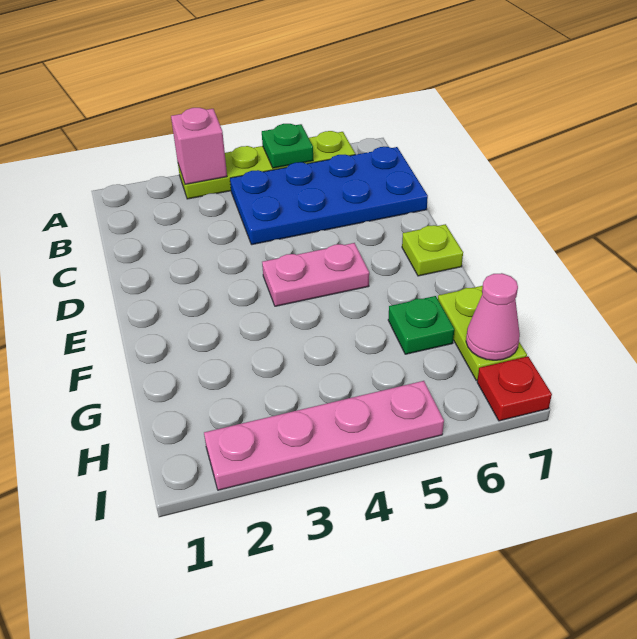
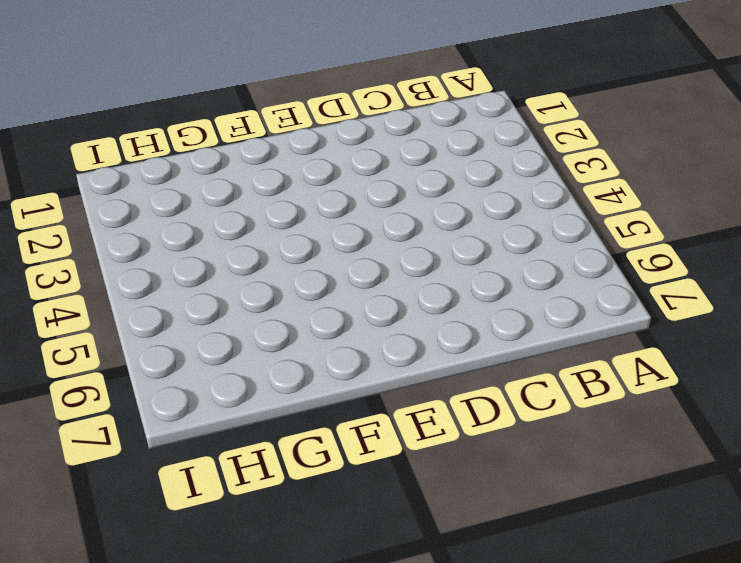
none -> lime 1x4 plate [178,131,355,199]
none -> blue 2x4 plate [230,147,428,245]

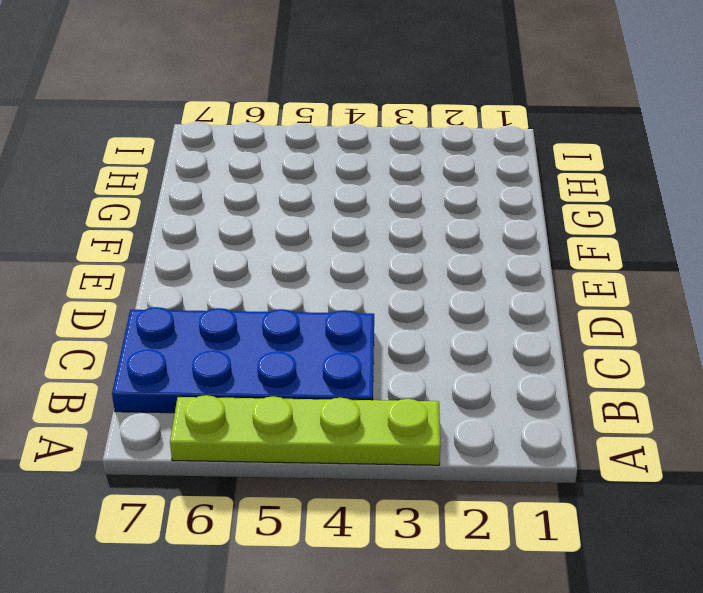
none -> pink 1x2 plate [262,243,369,306]
none -> lime 1x1 plate [402,224,463,276]

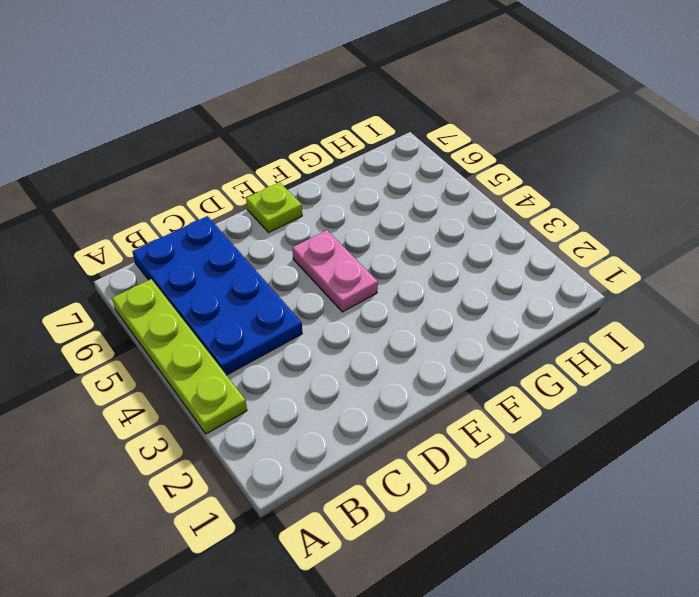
none -> green 1x1 plate [388,296,454,354]
none -> lime 1x2 plate [438,286,527,380]

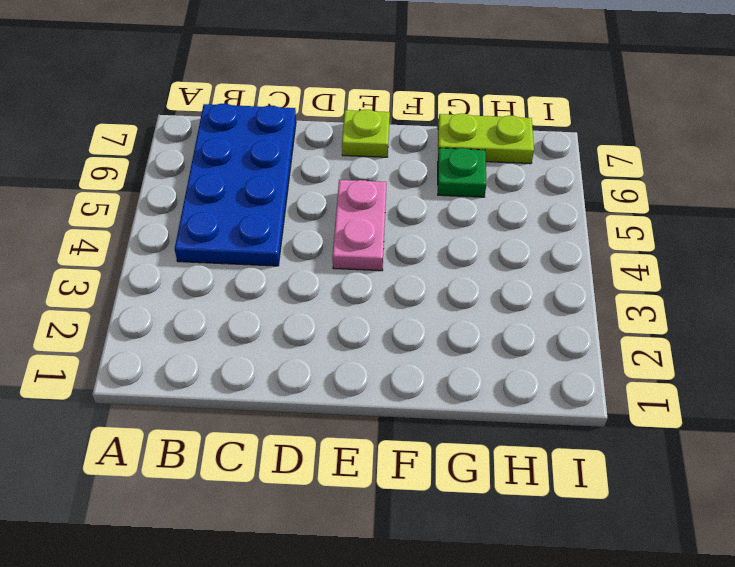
none -> lime 1x4 plate [178,131,355,199]
none -> pink 1x4 plate [204,381,444,490]

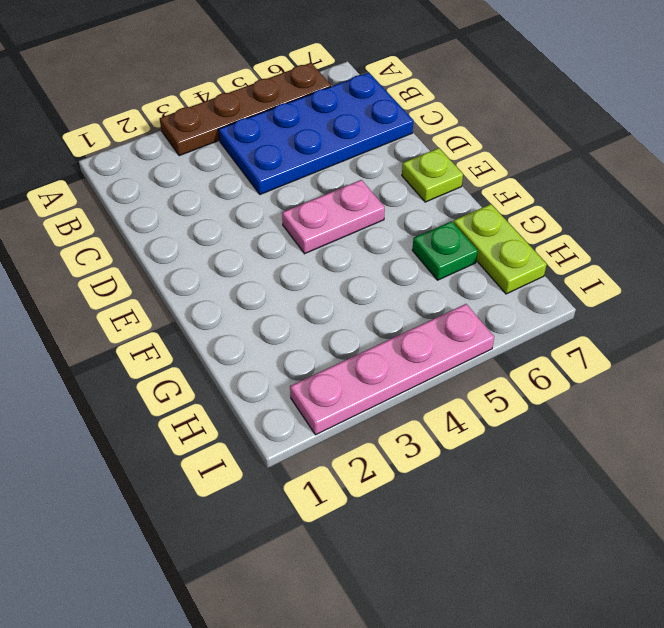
brown 1x4 plate [160,63,331,156] -> lime 1x4 plate [178,131,355,199]
none -> red 1x1 plate [477,356,552,421]
none -> pink 1x1 brick [171,108,227,184]

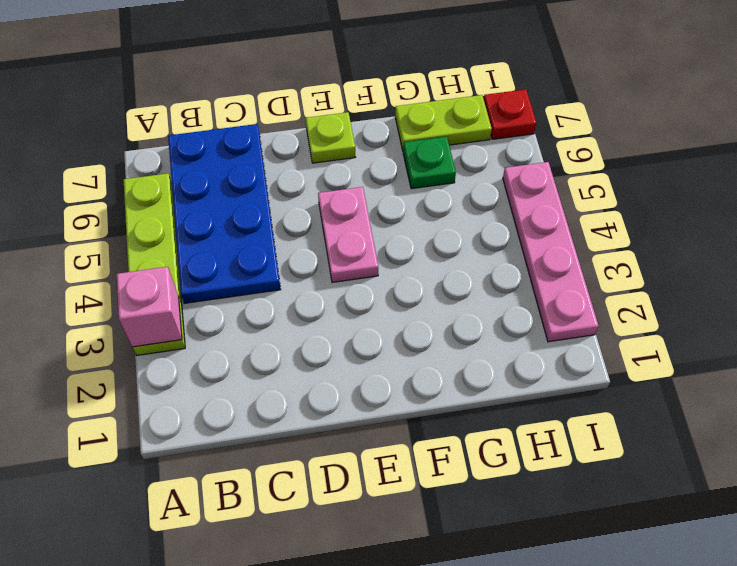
none -> green 1x1 plate [262,124,313,168]
none -> pink 1x1 cone [466,273,520,360]

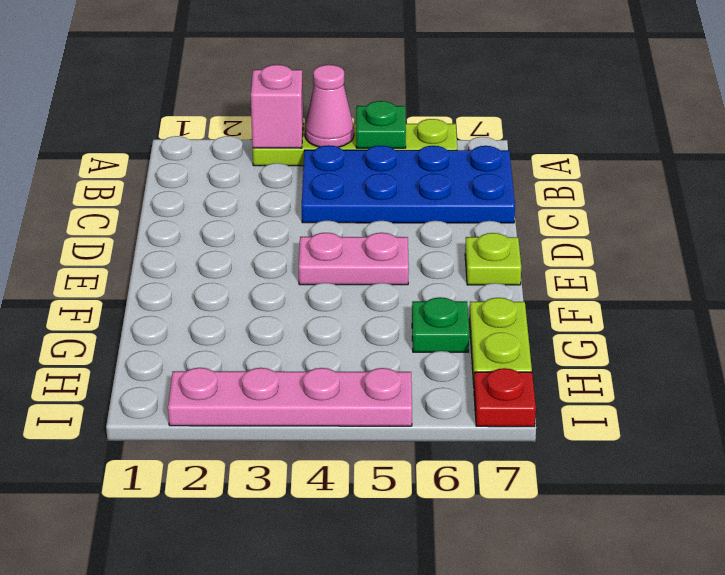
pink 1x1 cone [305,65,354,147] -> pink 1x1 cone moved to [466,273,520,360]

